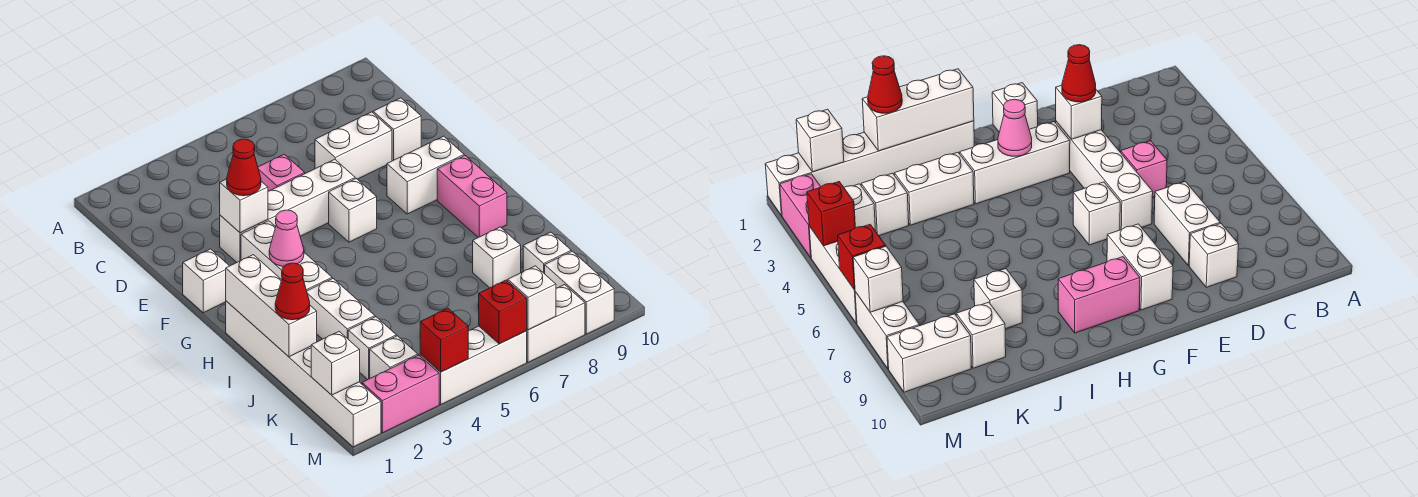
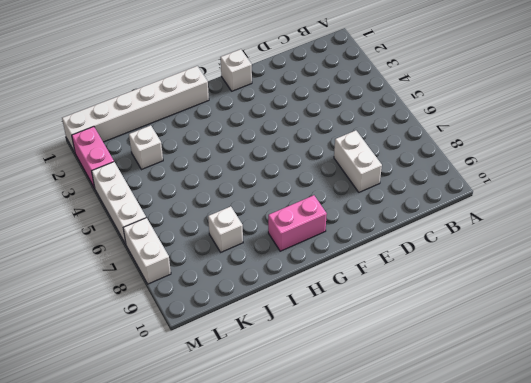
none -> pink 1x1 brick [258,154,305,191]
none -> white 1x1 brick [373,98,421,161]
none -> white 1x4 brick [220,159,355,262]

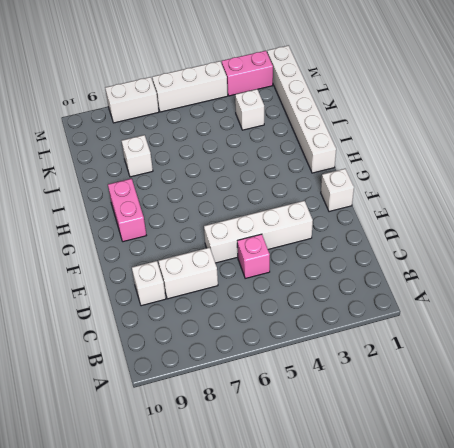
none -> white 1x3 brick [241,221,332,291]
none -> white 1x1 brick [329,179,377,242]
none -> white 1x2 brick [387,136,464,214]

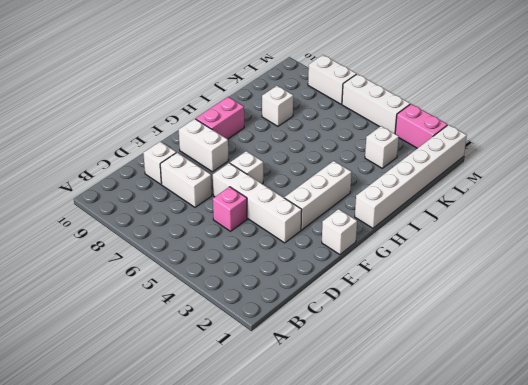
none -> white 1x2 brick [307,279,375,339]
none -> white 1x1 brick [523,232,571,274]
none -> white 1x1 brick [370,336,418,378]

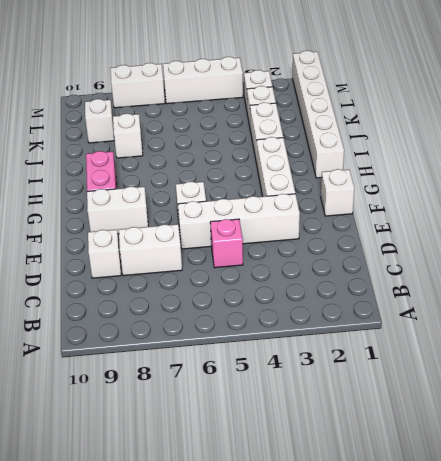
none -> white 1x2 brick [545,251,614,334]
none -> pink 1x2 brick [362,355,439,433]
none -> white 1x1 brick [220,179,268,233]

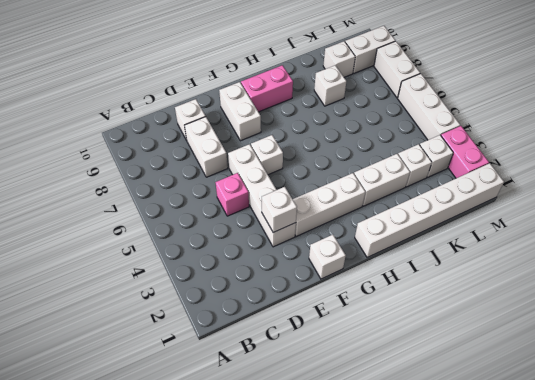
none -> pink 1x1 cone [269,210,304,266]
none -> white 1x3 brick [226,255,317,357]
none -> white 1x1 brick [311,332,360,395]

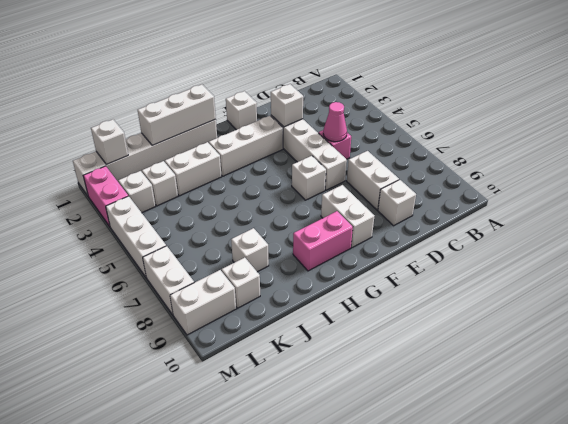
pink 1x1 cone [323,102,347,142] -> pink 1x1 cone moved to [269,210,304,266]
none -> red 1x1 brick [420,308,468,372]
none -> red 1x1 brick [479,280,527,344]
none -> white 1x1 brick [508,266,556,330]

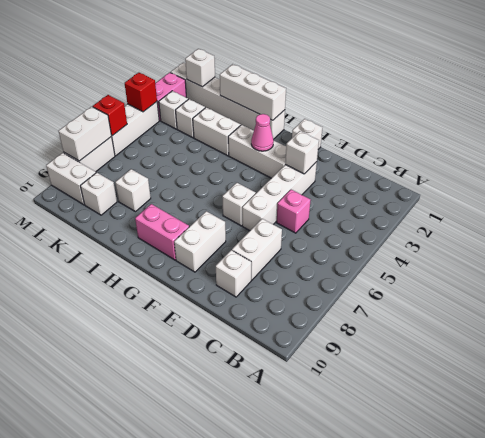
white 1x2 brick [59,107,111,161] -> white 1x1 brick [508,266,556,330]
none -> red 1x1 cone [227,139,261,196]
none -> red 1x1 cone [275,263,310,320]

